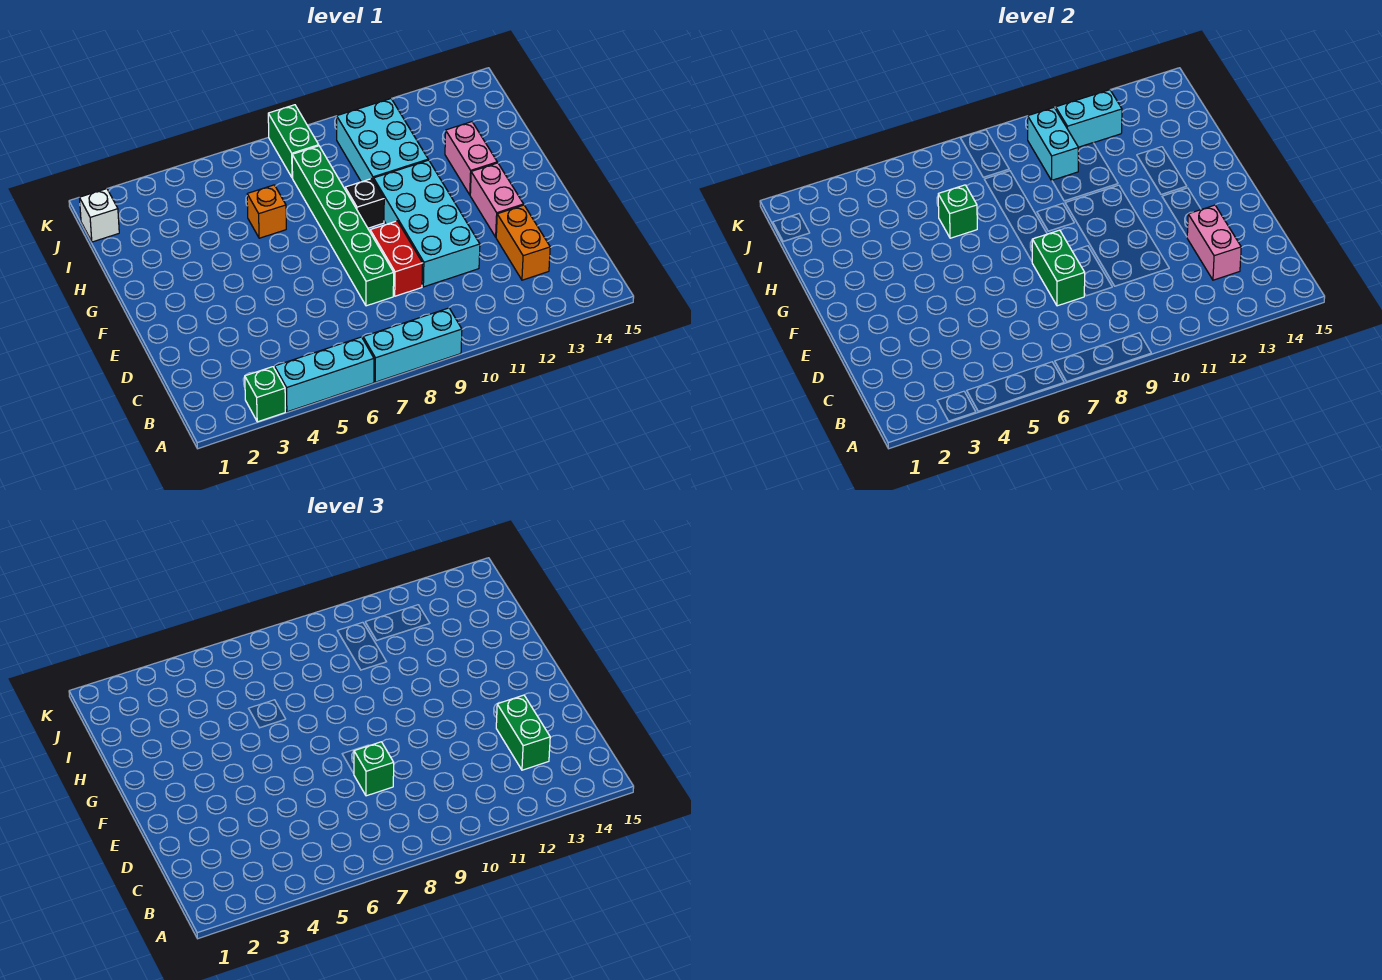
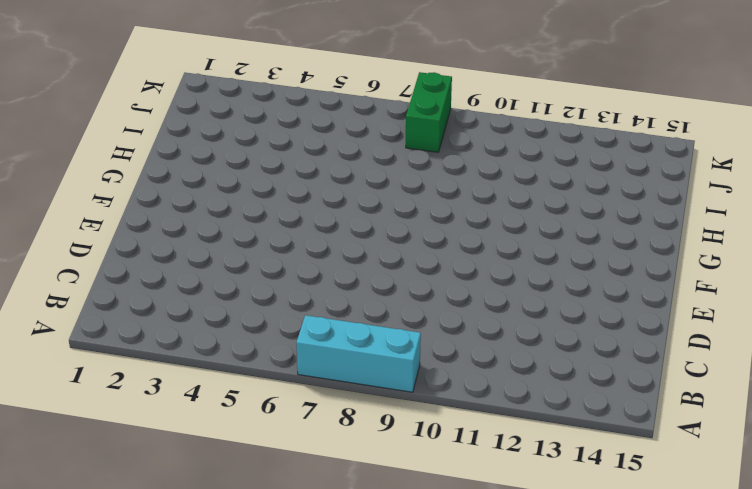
none -> green 1x1 brick [245,367,285,422]
none -> cyan 1x3 brick [275,337,374,412]
none -> orange 1x2 brick [496,205,550,280]

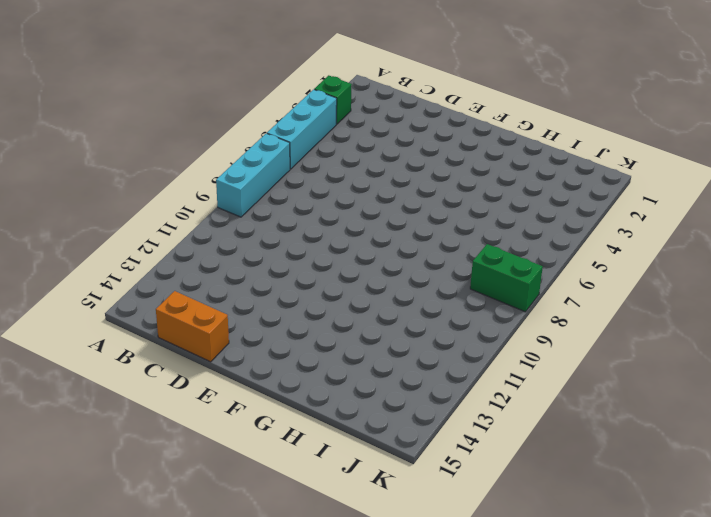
orange 1x2 brick [156,291,229,362] -> orange 1x2 brick moved to [496,205,550,280]
none -> green 1x6 brick [292,146,394,306]
none -> red 1x2 brick [370,221,423,296]
none -> cyan 2x4 brick [374,160,480,287]

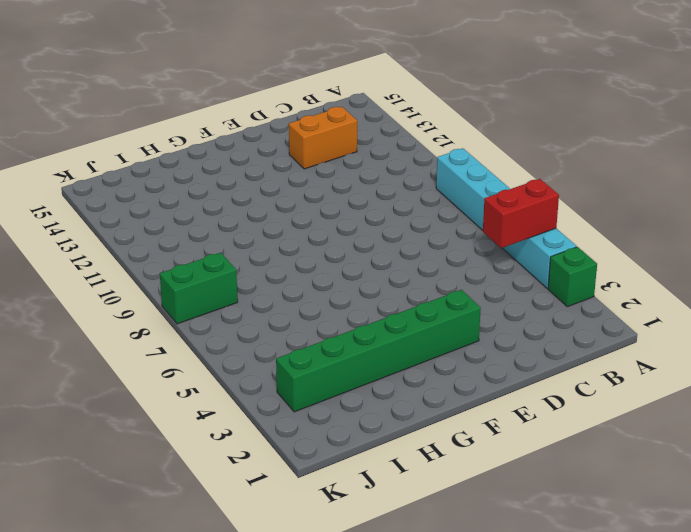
red 1x2 brick [483,179,559,248] -> red 1x2 brick moved to [370,221,423,296]
green 1x6 brick [276,290,481,412] -> green 1x6 brick moved to [292,146,394,306]
none -> cyan 2x4 brick [374,160,480,287]
none -> pink 1x2 brick [470,163,524,237]
none -> black 1x1 brick [345,179,384,228]

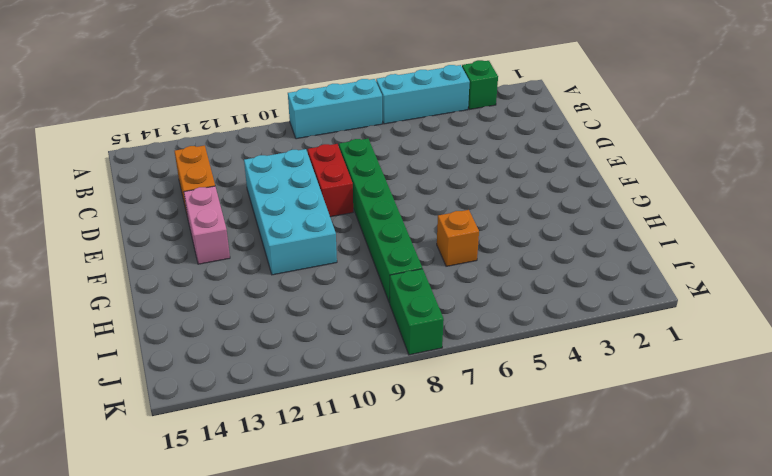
none -> black 1x1 brick [345,179,384,228]
none -> pink 1x2 brick [445,122,497,195]
none -> cyan 2x3 brick [337,99,428,182]

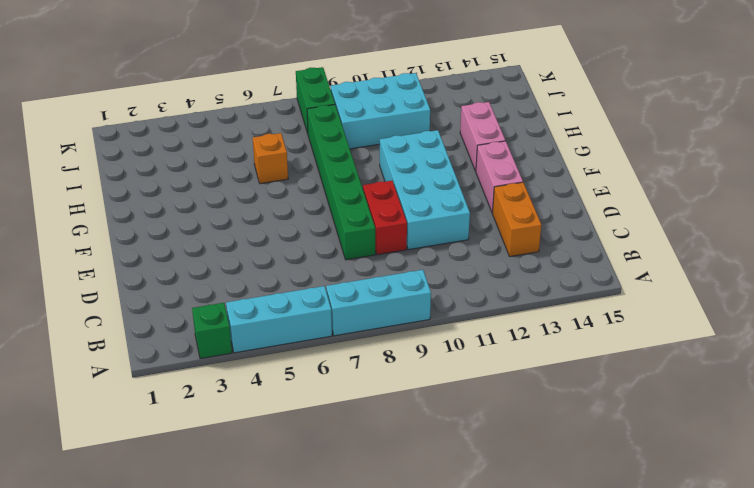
cyan 2x3 brick [331,73,430,149] -> cyan 2x3 brick turned to [337,99,428,182]
none -> black 1x1 brick [345,179,384,228]
none -> white 1x1 brick [79,189,119,242]
none -> pink 1x2 brick [1187,205,1241,280]

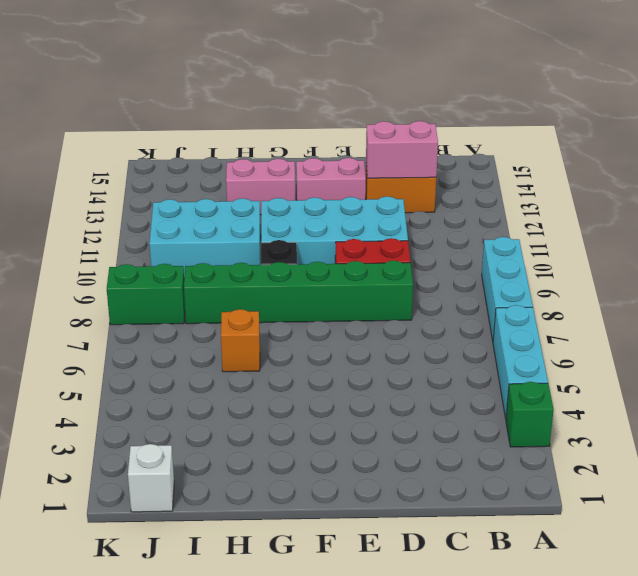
none -> green 1x2 brick [1032,230,1085,306]
none -> green 1x1 brick [938,185,977,238]
none -> cyan 1x2 brick [1028,108,1078,180]

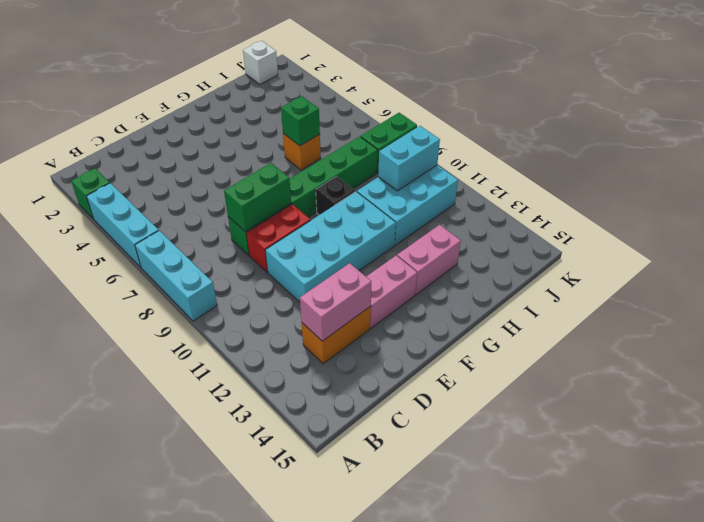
none -> cyan 1x2 brick [1055,90,1122,147]
none -> green 1x2 brick [496,695,550,770]
none -> green 1x1 brick [354,742,394,796]

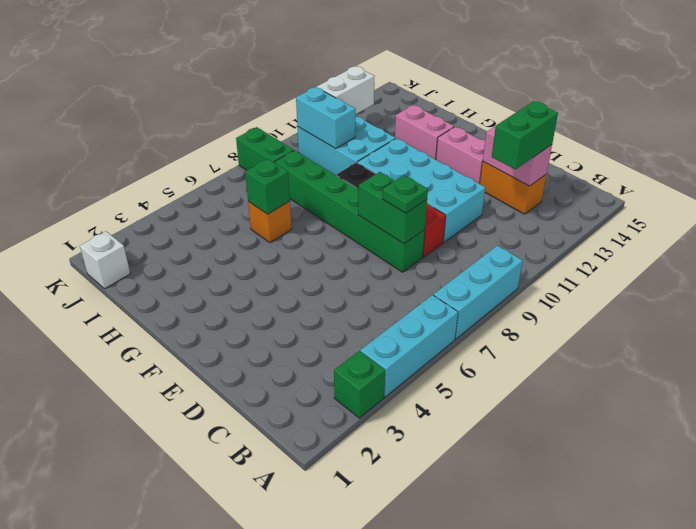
green 1x2 brick [492,101,558,169] -> green 1x2 brick turned to [496,695,550,770]
green 1x1 plate [382,175,428,213] -> green 1x1 brick [354,742,394,796]
white 1x2 brick [317,66,375,115] -> cyan 1x2 brick [1055,90,1122,147]

